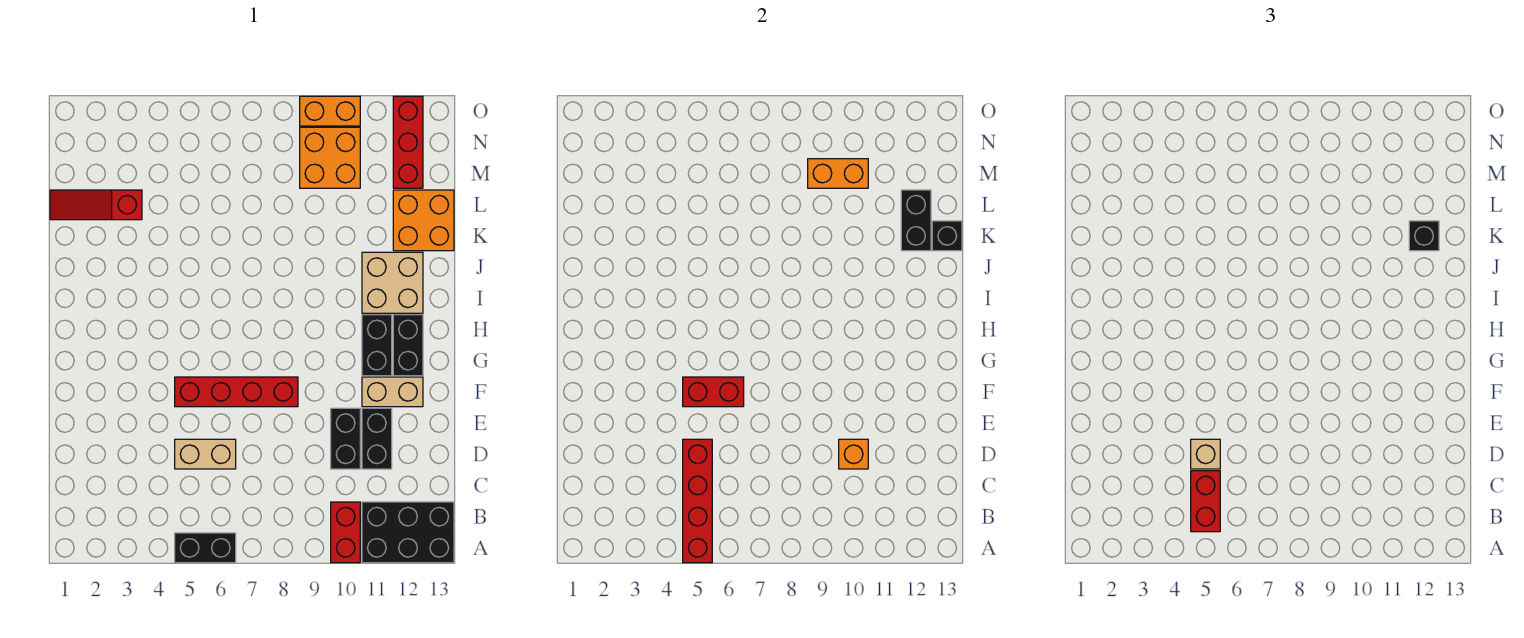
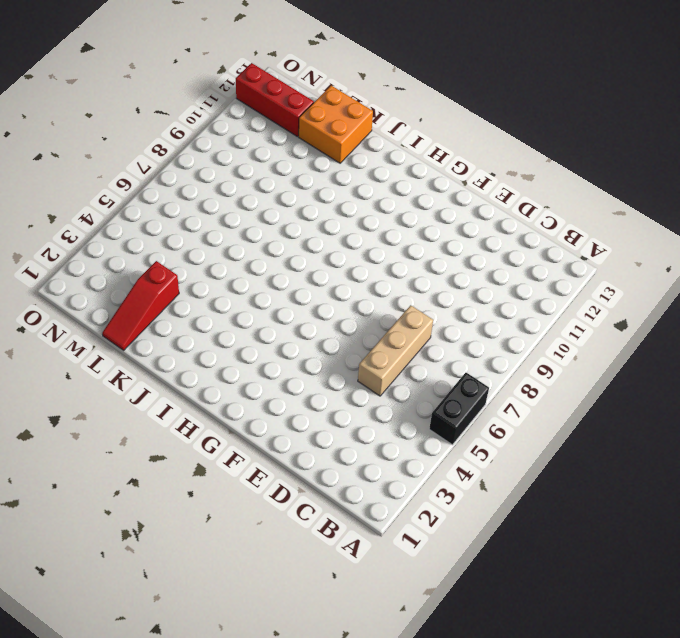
tan 1x3 brick [358,305,433,396] -> tan 1x2 brick [175,439,236,469]
none -> red 1x2 brick [331,502,360,563]
none -> black 2x3 brick [362,502,454,563]
none -> black 1x2 brick [331,408,360,469]

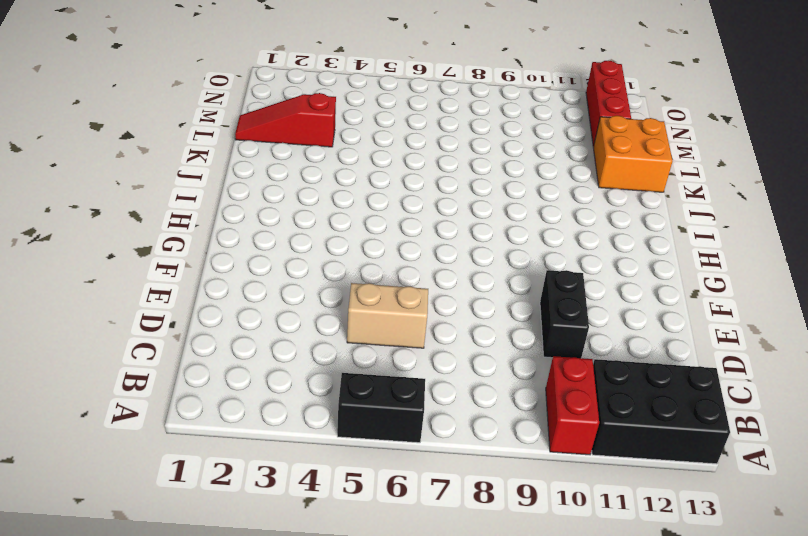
none -> black 1x2 brick [362,408,392,469]
none -> red 1x4 brick [175,377,298,407]
none -> tan 1x2 brick [362,377,423,407]

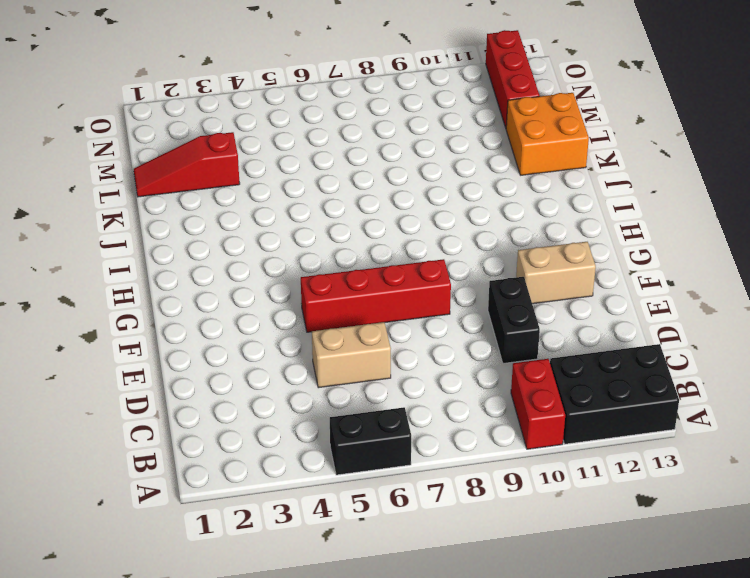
none -> black 1x2 brick [362,408,392,469]
none -> black 1x2 brick [362,315,392,376]
none -> black 1x2 brick [393,315,423,376]

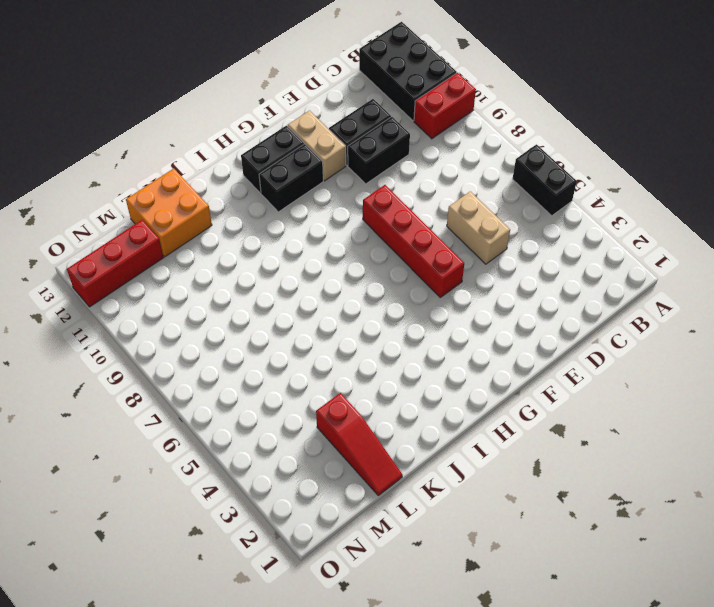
none -> tan 2x2 brick [362,252,423,313]
none -> orange 2x2 brick [300,127,360,188]
none -> orange 1x2 brick [300,96,360,126]

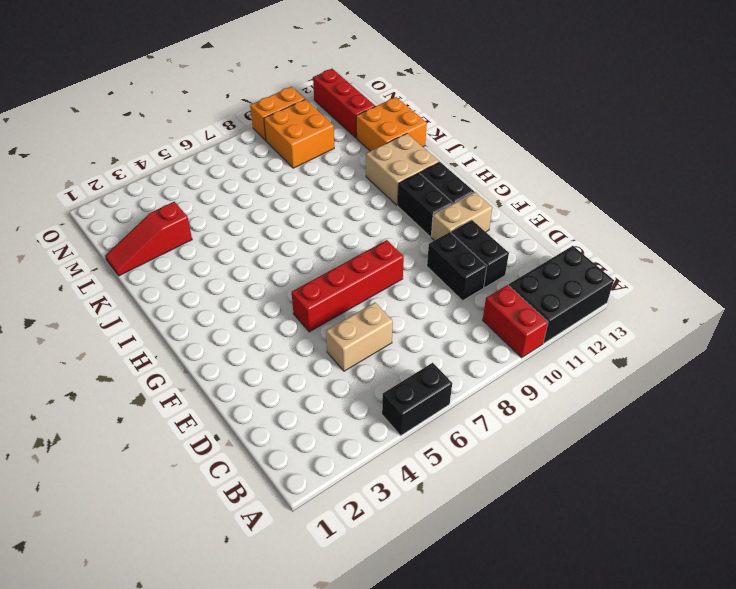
none -> red 1x4 brick [683,439,712,563]
none -> orange 1x1 brick [839,439,868,469]
none -> red 1x2 brick [683,377,744,407]

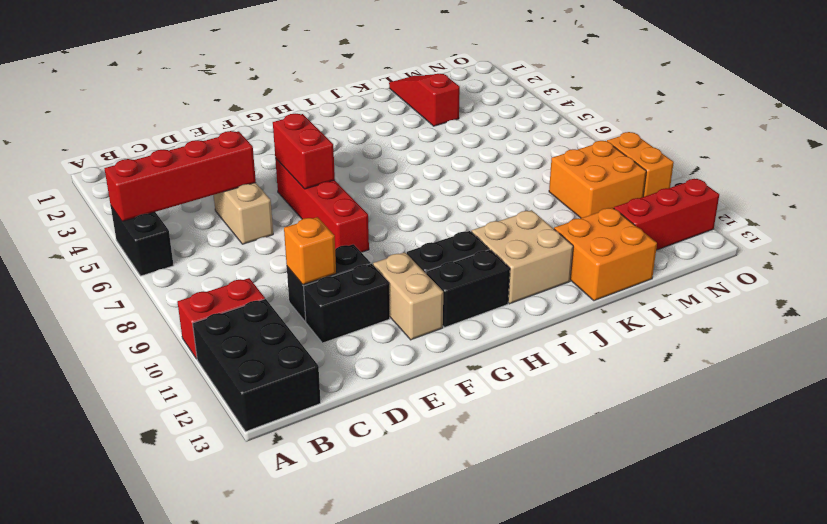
none -> black 1x2 brick [901,190,931,251]
none -> black 1x1 brick [932,221,962,251]
none -> orange 1x2 brick [808,159,868,188]

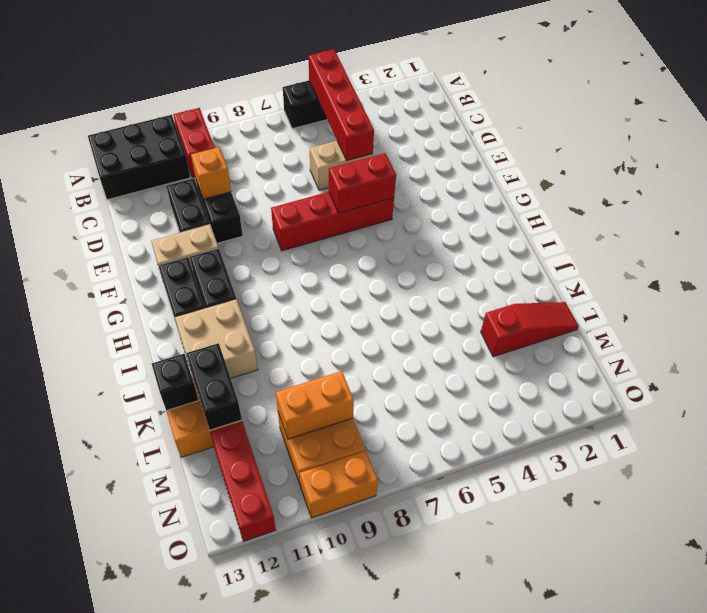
none -> red 1x2 brick [1191,471,1220,532]
none -> tan 1x1 brick [1191,439,1220,469]
none -> black 1x1 brick [1409,221,1439,251]

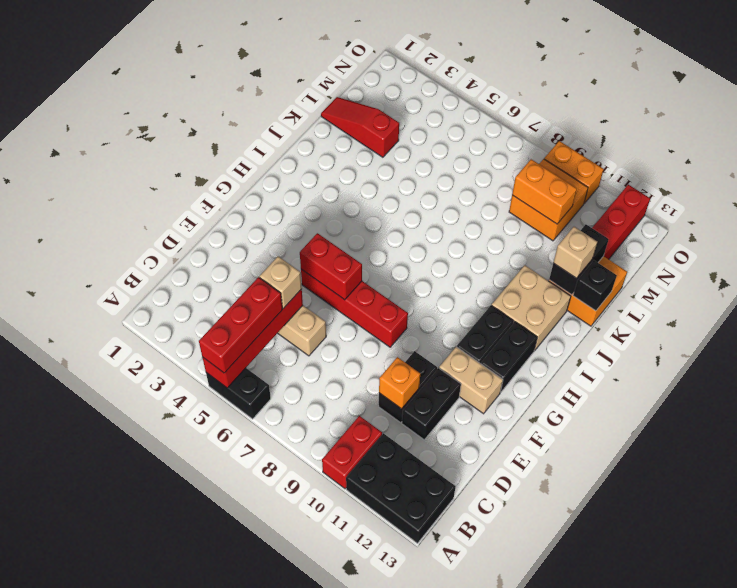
red 1x3 brick [199,277,283,373] -> red 1x2 brick [1191,471,1220,532]
tan 1x1 brick [553,227,597,278] -> black 1x1 brick [1409,221,1439,251]

